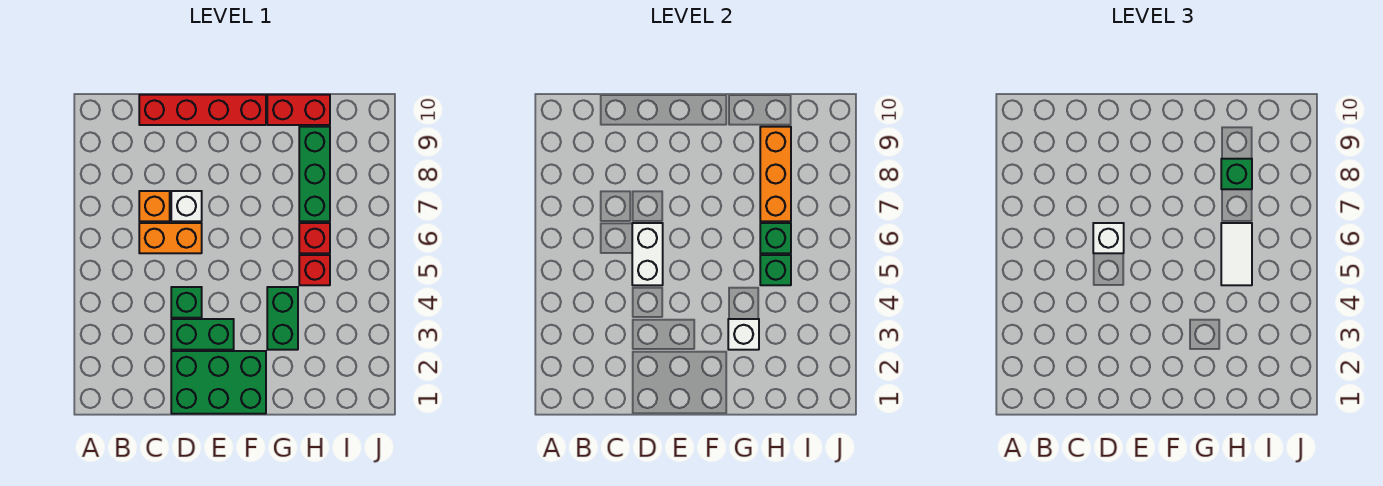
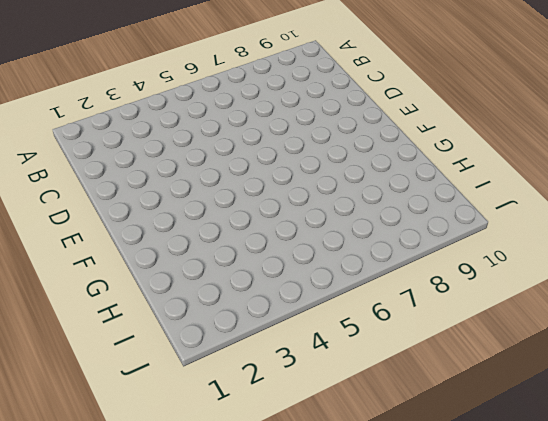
none -> orange 1x2 brick [139,223,202,253]
none -> orange 1x1 brick [139,191,170,221]
none -> red 1x4 brick [139,95,266,125]

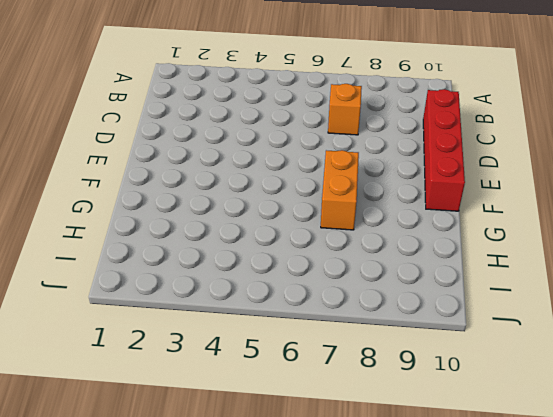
orange 1x2 brick [321,150,359,230] -> orange 1x2 brick moved to [139,223,202,253]
none -> green 2x3 brick [171,351,266,414]
none -> green 1x2 brick [171,319,234,350]
none -> green 1x1 brick [171,287,202,318]

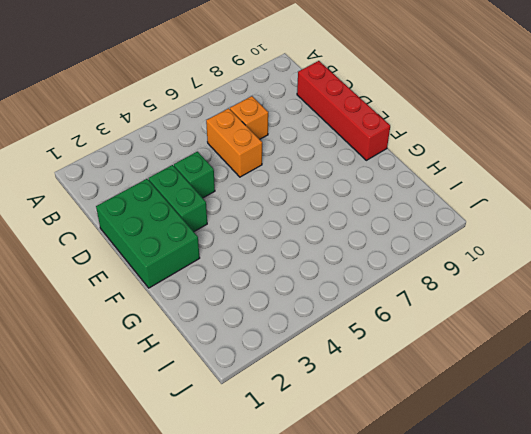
none -> white 1x1 brick [171,191,202,221]
none -> green 1x2 brick [267,287,298,350]
none -> red 1x2 brick [267,95,330,125]

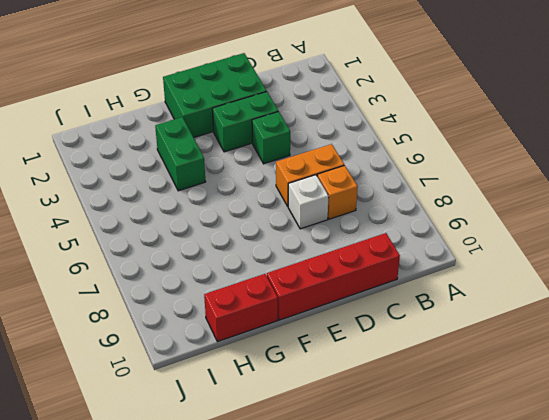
none -> red 1x1 brick [299,255,330,285]
none -> red 1x1 brick [299,223,330,253]
none -> green 1x3 brick [299,127,330,221]

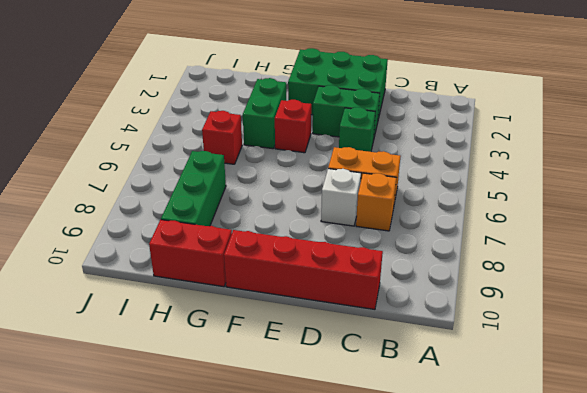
red 1x1 brick [275,100,311,153] -> red 1x1 brick moved to [299,223,330,253]
none -> white 1x2 brick [632,223,663,285]
none -> white 1x1 brick [728,319,759,350]
none -> green 1x1 brick [760,255,791,285]

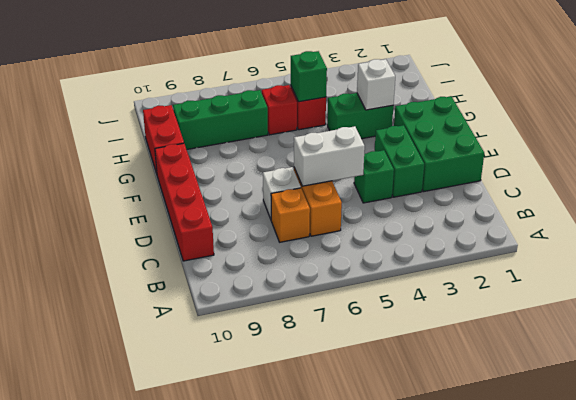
none -> green 1x1 brick [760,223,791,253]
none -> orange 1x3 brick [760,127,791,221]
none -> white 1x1 brick [1093,223,1124,253]

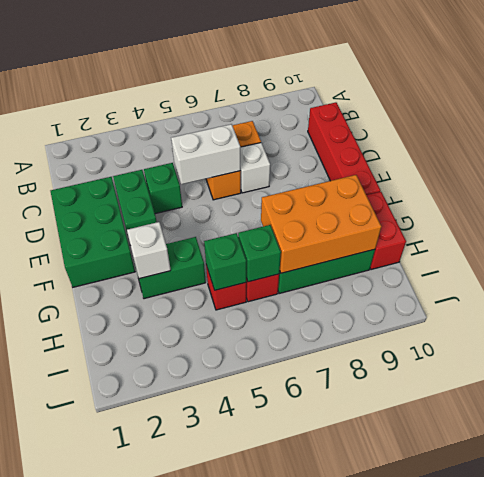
orange 2x3 brick [261,175,381,273] -> orange 1x3 brick [760,127,791,221]
none -> white 1x1 brick [1093,223,1124,253]
none -> white 1x2 tile [1221,223,1252,285]
none -> green 1x1 brick [1221,159,1252,189]

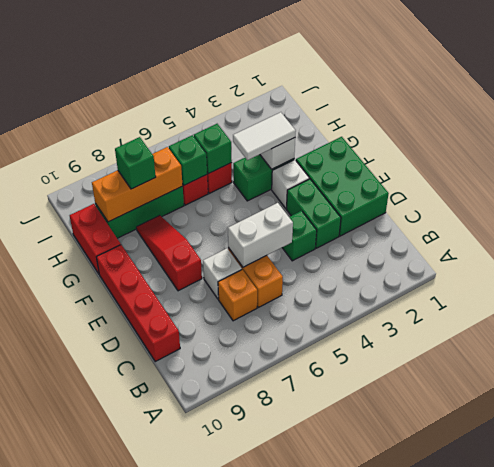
red 1x3 slope [136,215,202,291] -> none
white 1x1 brick [272,160,309,208] -> white 1x1 brick moved to [1093,223,1124,253]
white 1x2 tile [233,112,296,160] -> white 1x2 tile moved to [1221,223,1252,285]

